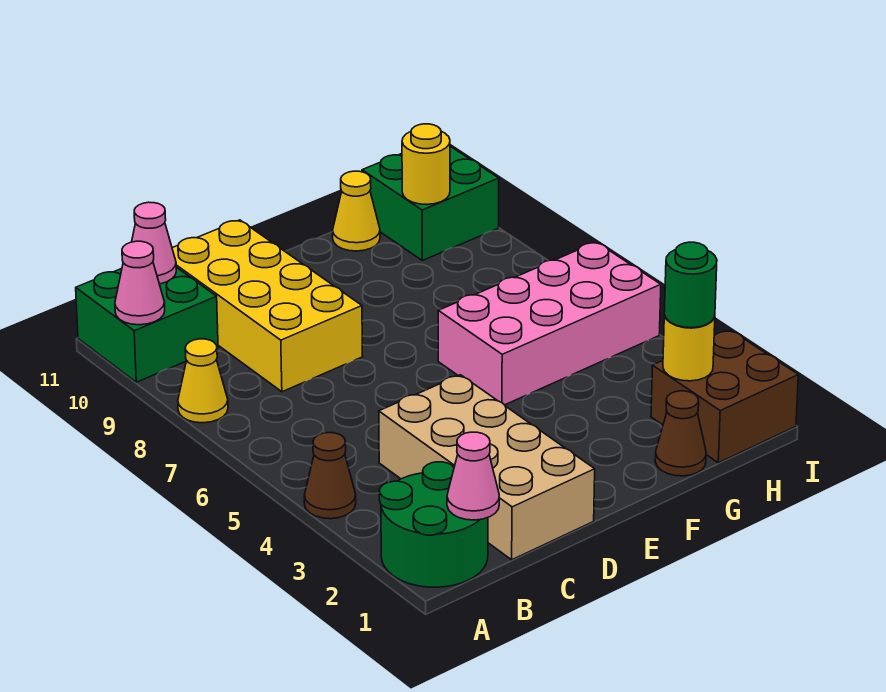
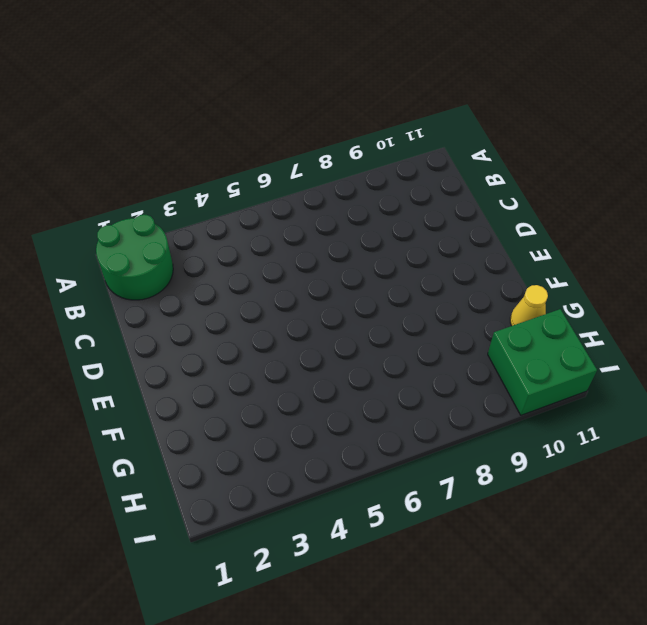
none -> brown 1x1 cone [304,433,356,519]
none -> yellow 1x1 cone [178,339,228,423]
none -> green 2x2 brick [76,267,218,382]

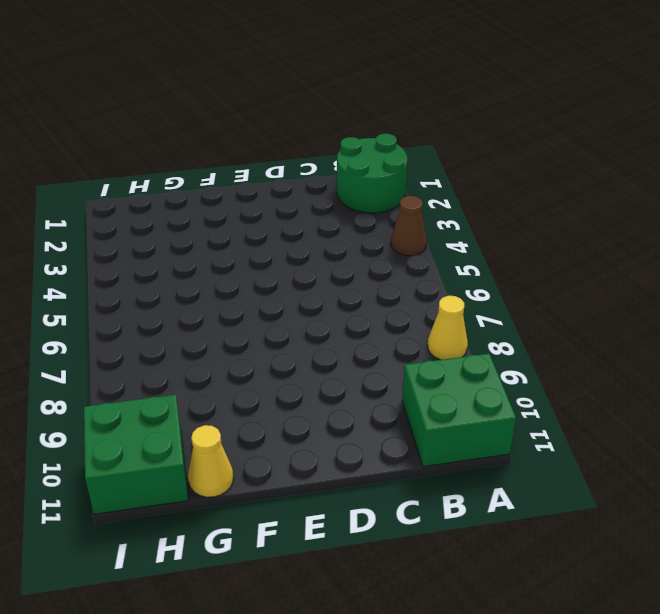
none -> tan 2x4 brick [379,375,595,560]
none -> yellow 2x4 brick [172,220,363,392]
none -> pink 2x4 brick [438,242,661,405]

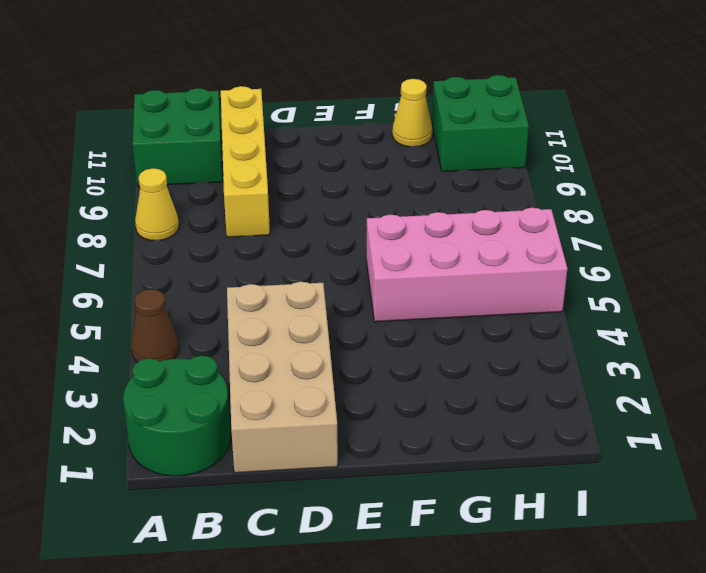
yellow 1x4 brick [221,86,270,237] -> yellow 2x4 brick [172,220,363,392]
none -> brown 1x1 cone [655,391,706,476]
none -> brown 2x2 brick [651,330,798,463]
none -> pink 1x1 cone [115,241,165,325]

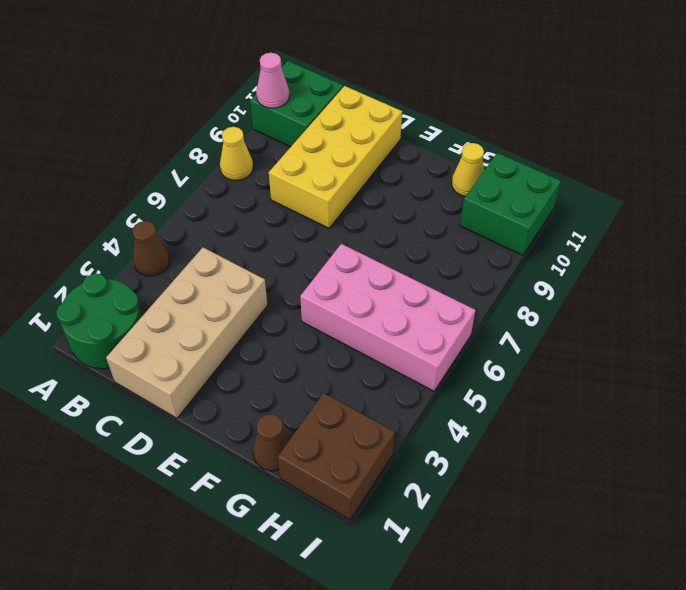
none -> pink 1x1 cone [447,432,499,520]
none -> pink 1x1 cone [132,202,176,284]
none -> yellow 1x1 round brick [663,315,715,381]

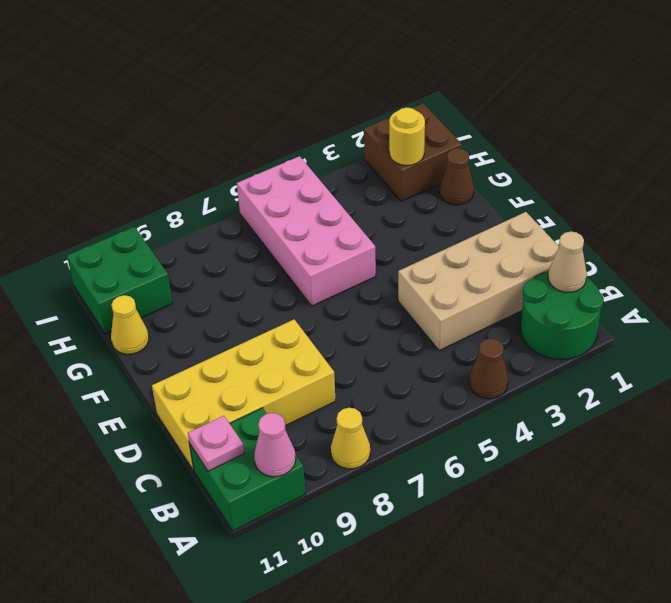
tan 1x1 cone [548,232,587,292] -> pink 1x1 cone [447,432,499,520]
pink 1x1 plate [188,416,244,471] -> pink 1x1 cone [132,202,176,284]
none -> yellow 1x1 round brick [402,124,450,204]
none -> green 1x1 round brick [664,242,717,328]

